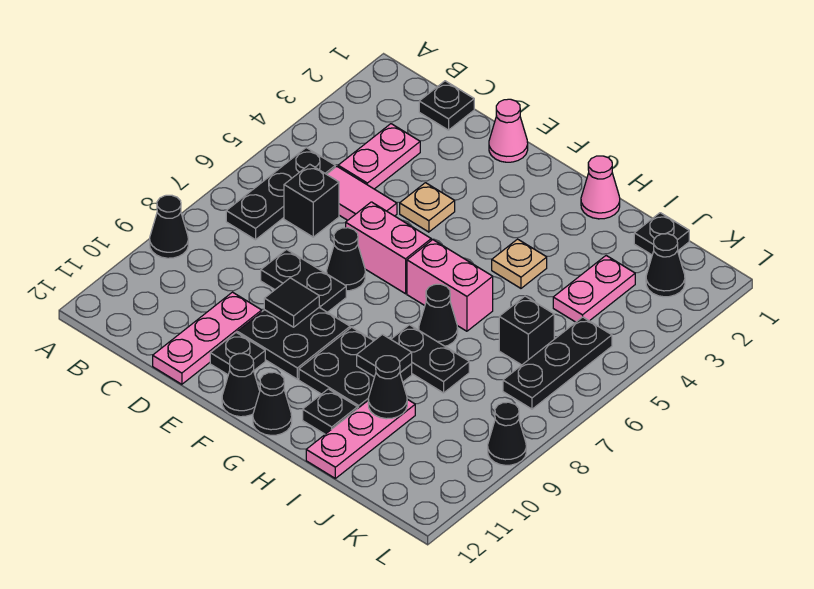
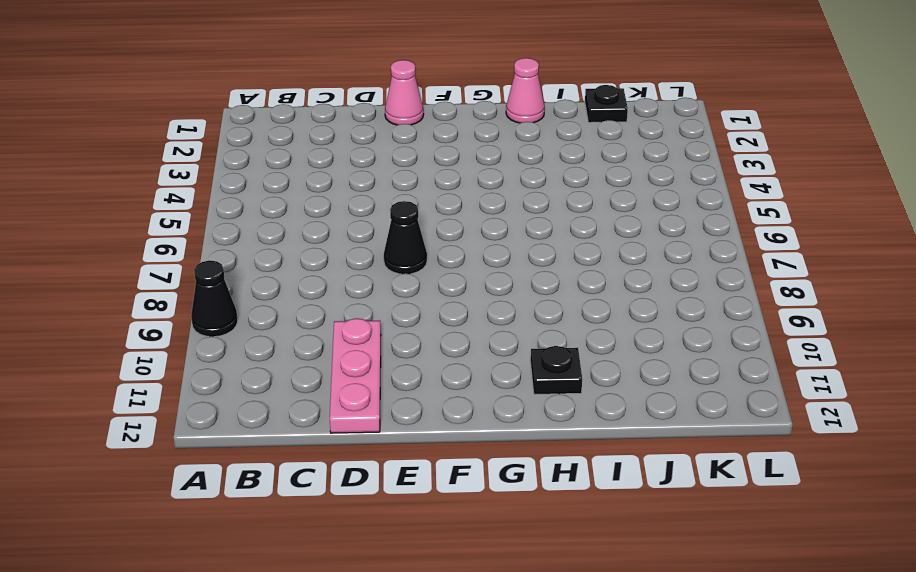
none -> black 1x3 plate [226,148,335,240]
none -> black 1x1 plate [419,81,474,130]
none -> pink 1x2 plate [338,124,420,189]
none -> pink 1x2 tile [327,167,397,220]

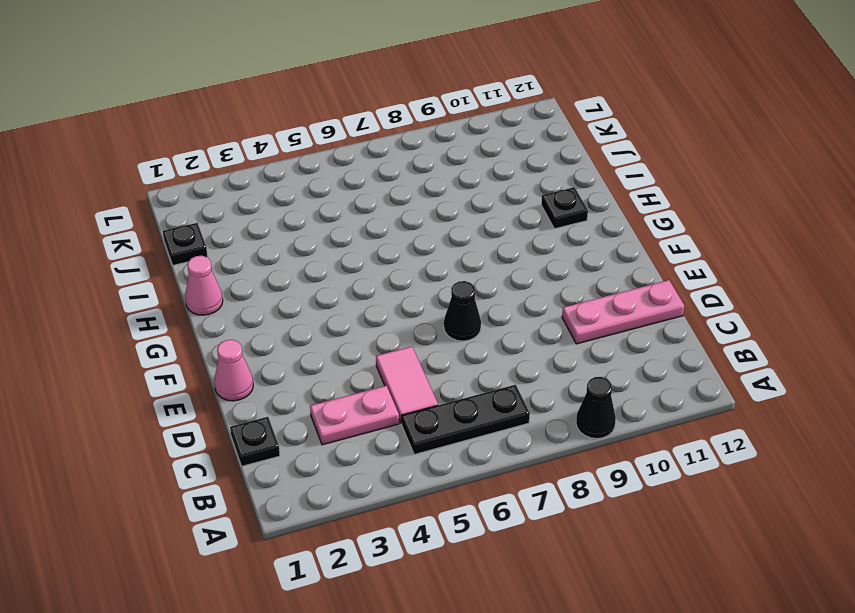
none -> black 1x1 brick [284,164,339,237]
none -> black 1x2 plate [261,250,346,312]
none -> tan 1x1 plate [400,183,455,232]
none -> pink 1x2 brick [346,202,431,294]

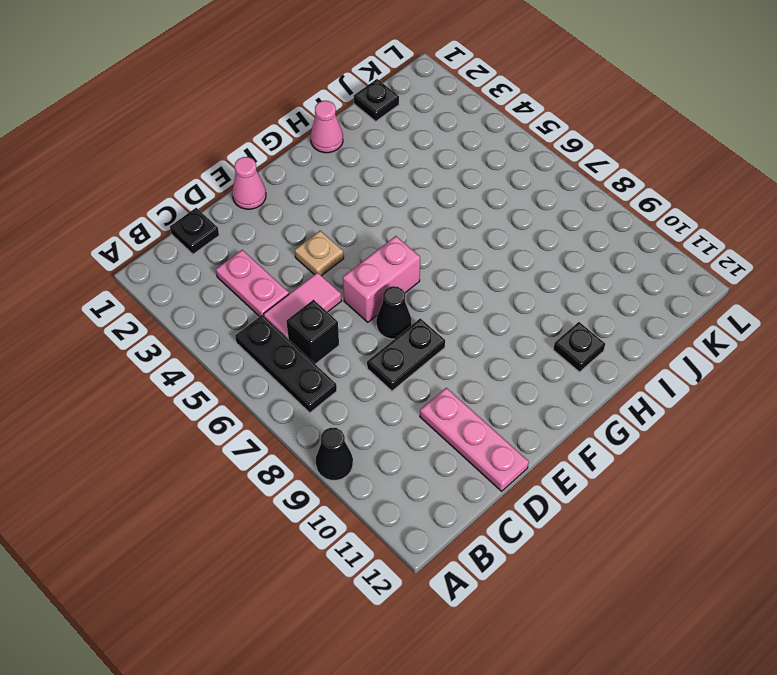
none -> black 2x2 plate [237,307,350,379]
none -> black 1x1 plate [210,333,265,375]
none -> black 1x1 cone [222,354,260,417]
none -> pink 1x2 brick [407,240,493,331]

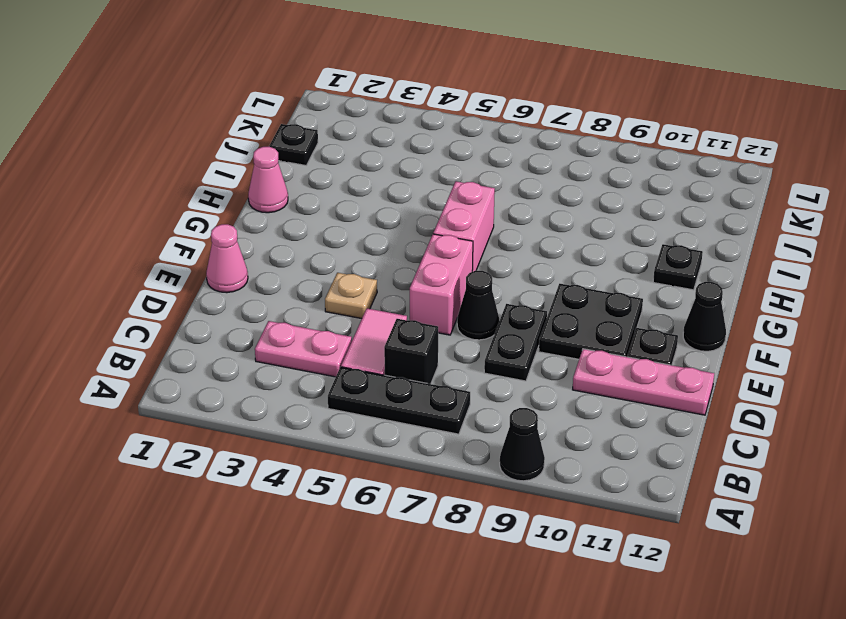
none -> black 1x1 plate [419,81,474,130]
none -> black 2x2 plate [299,327,412,408]
none -> black 1x1 cone [253,372,292,435]
none -> tan 1x1 plate [492,239,547,288]

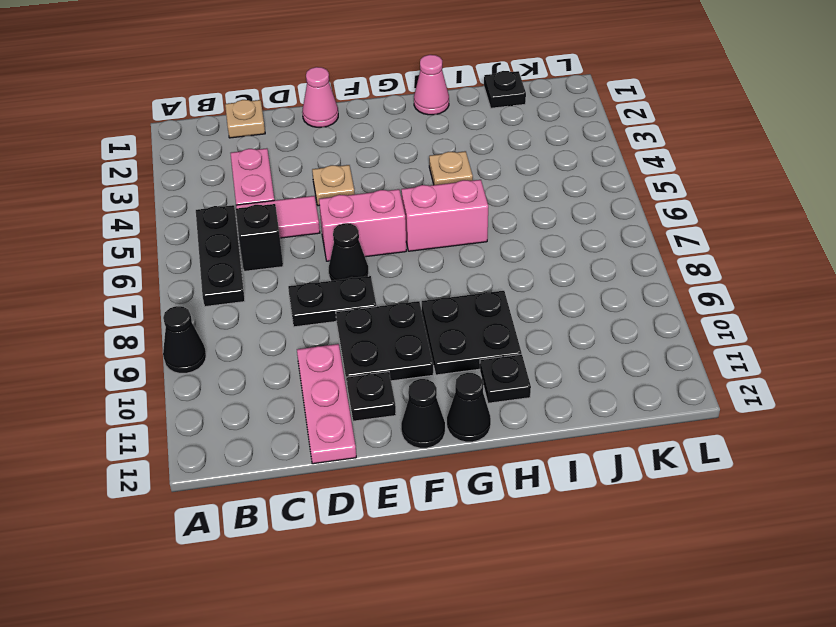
tan 1x1 plate [225,100,265,138] -> black 1x1 plate [419,81,474,130]
none -> black 1x1 cone [419,284,458,346]
none -> black 1x2 plate [391,325,469,393]
none -> pink 1x3 plate [306,399,415,478]
none -> pink 1x2 plate [553,256,635,322]

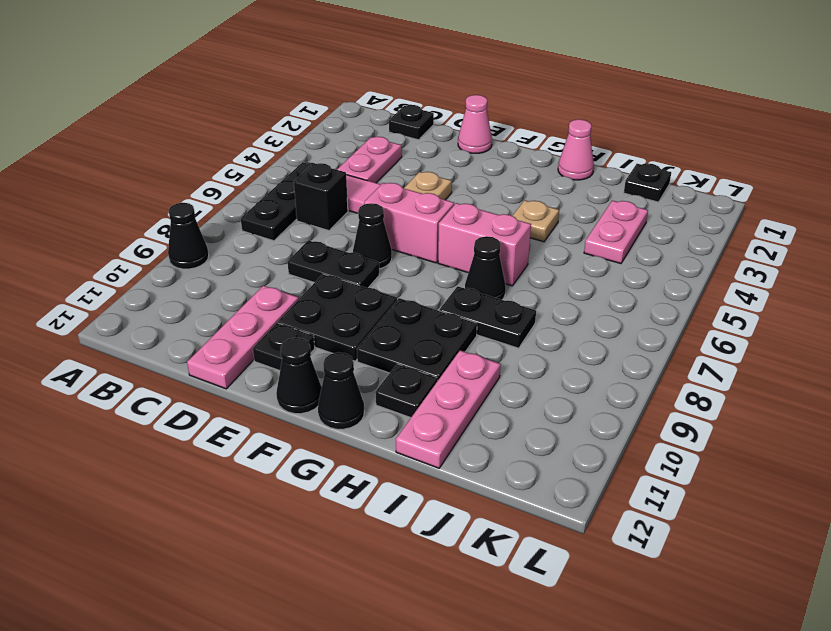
none -> black 1x1 brick [499,296,554,365]
none -> black 1x1 cone [646,234,685,297]
none -> black 1x3 plate [503,317,612,409]
none -> black 1x1 cone [488,402,526,465]

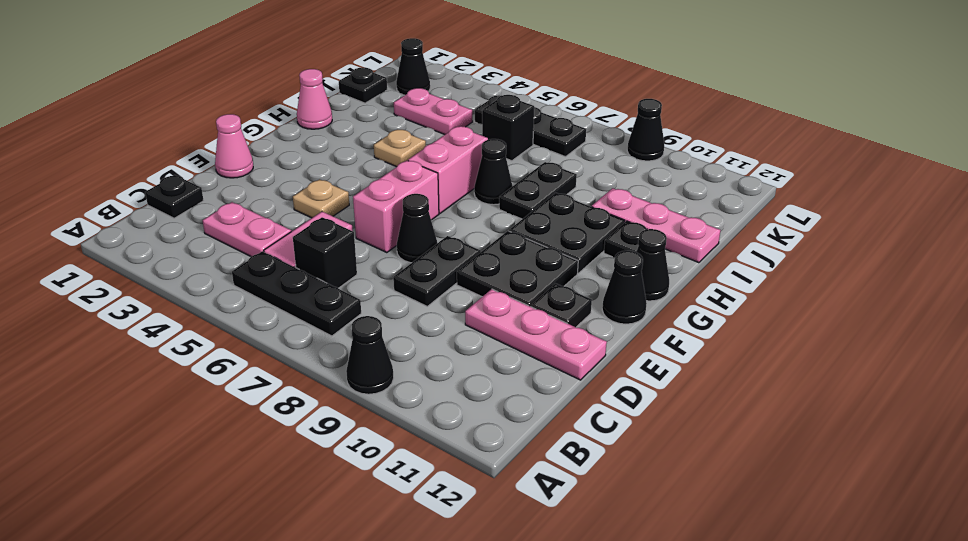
none -> black 1x1 tile [264,278,319,327]
none -> black 1x1 tile [357,334,412,377]
none -> black 1x1 cone [368,356,407,419]

